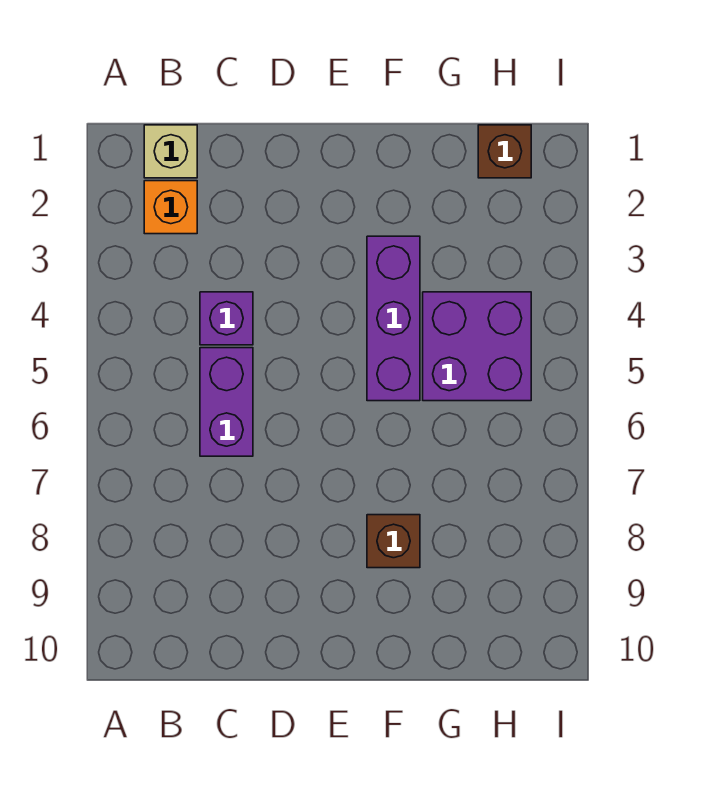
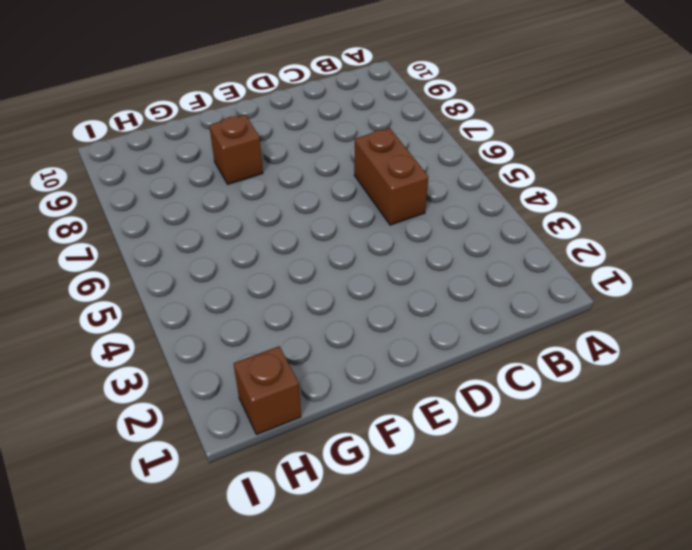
brown 1x2 brick [354,128,428,225] -> purple 1x2 brick [200,348,253,456]
none -> tan 1x1 brick [144,125,197,178]
none -> orange 1x1 brick [144,181,197,234]

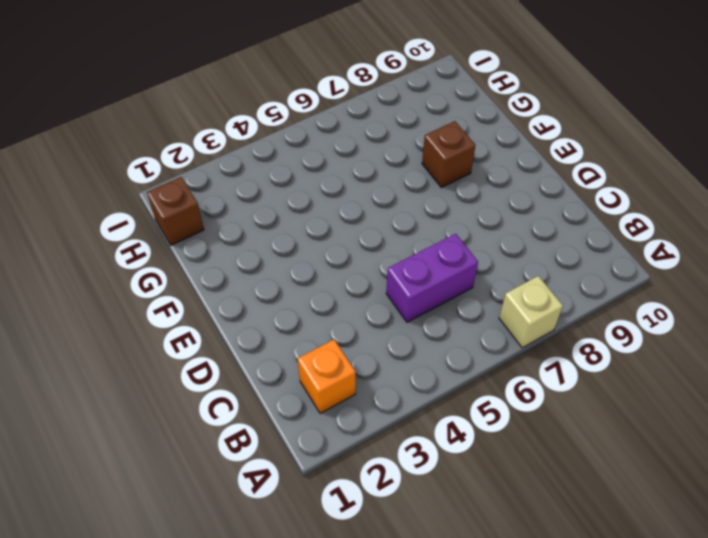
tan 1x1 brick [499,276,563,348] -> tan 1x1 brick moved to [144,125,197,178]
none -> purple 1x1 brick [200,292,253,345]
none -> purple 1x3 brick [367,236,420,401]

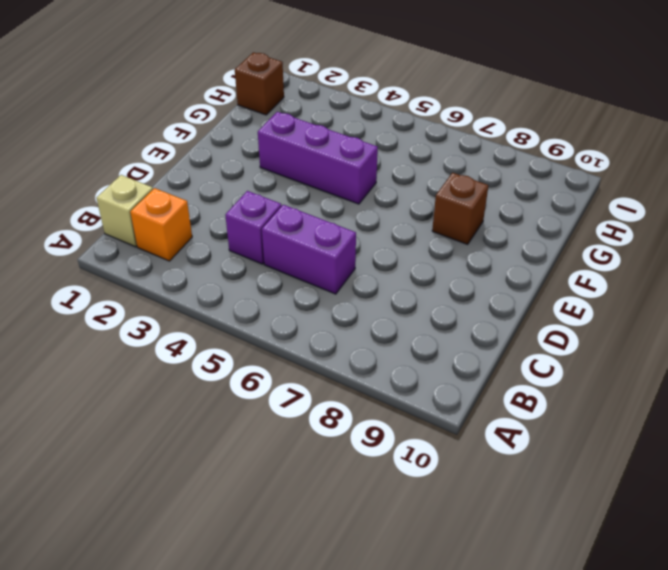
none -> purple 2x2 brick [423,292,531,401]

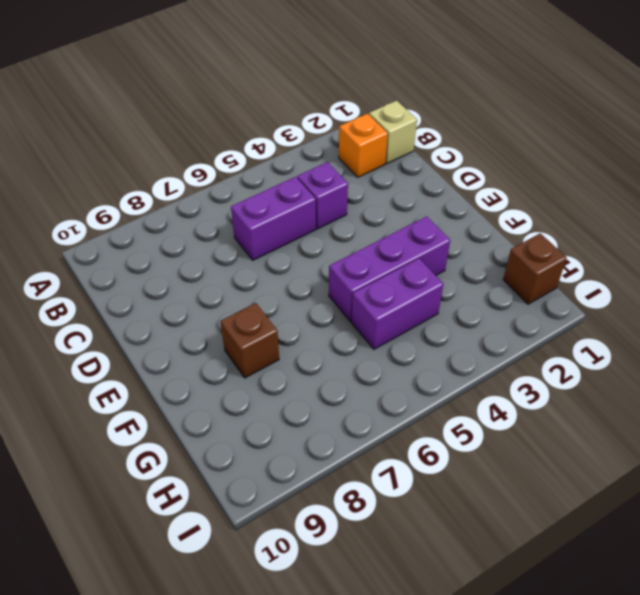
purple 1x2 brick [351,259,443,349] -> purple 2x2 brick [423,292,531,401]

